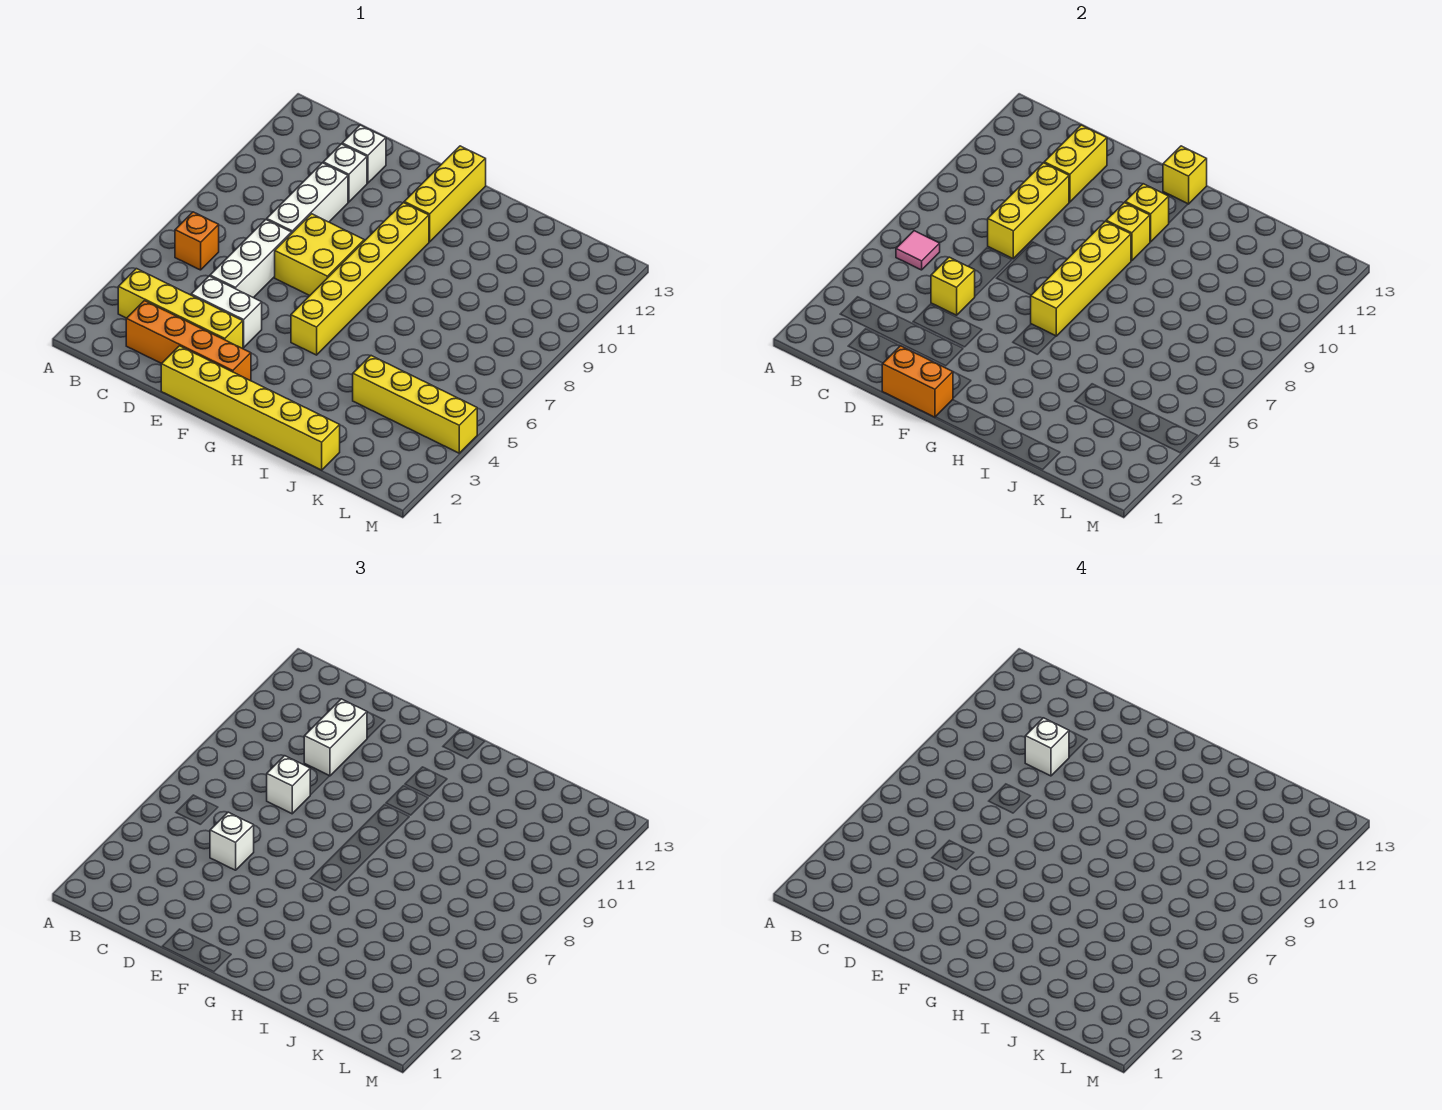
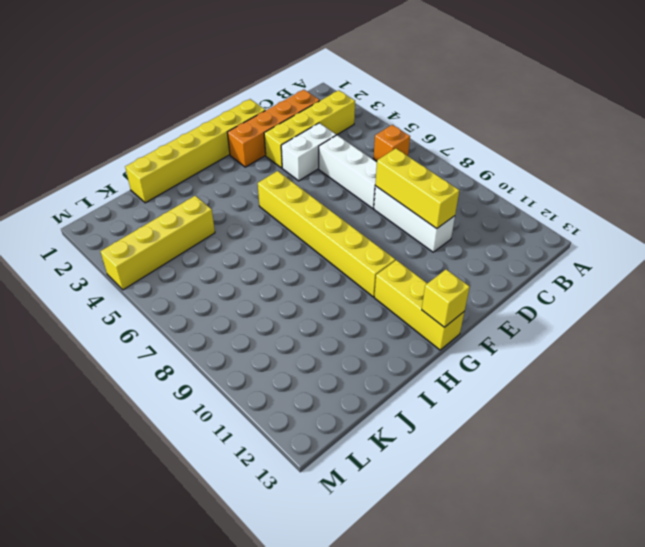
none -> white 1x1 brick [323,144,367,202]
none -> white 1x1 brick [342,125,386,183]
none -> yellow 2x2 brick [275,214,364,296]

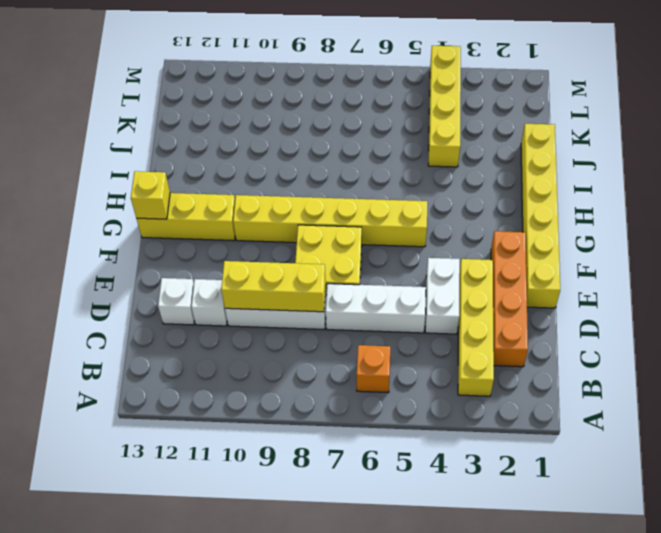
none -> pink 1x1 tile [896,231,940,270]
none -> yellow 1x1 brick [931,257,975,315]
none -> yellow 1x2 brick [1044,125,1107,202]

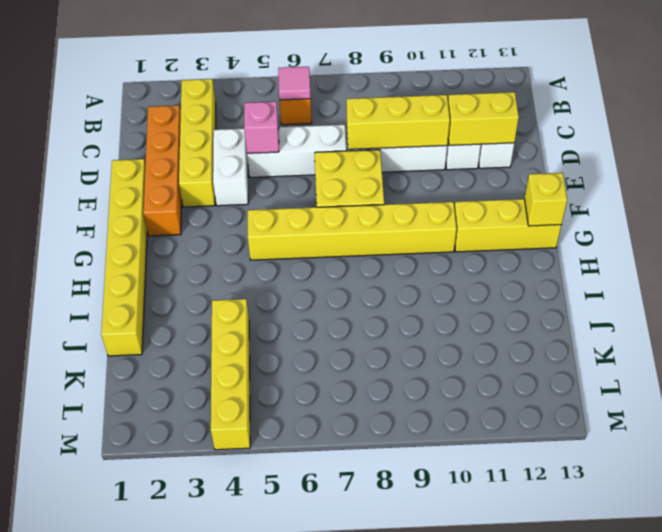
pink 1x1 brick [244,102,279,153] -> yellow 1x1 brick [931,257,975,315]
none -> orange 1x2 brick [882,346,953,417]
none -> yellow 1x4 brick [1031,221,1131,336]
none -> yellow 1x1 brick [1106,203,1150,261]

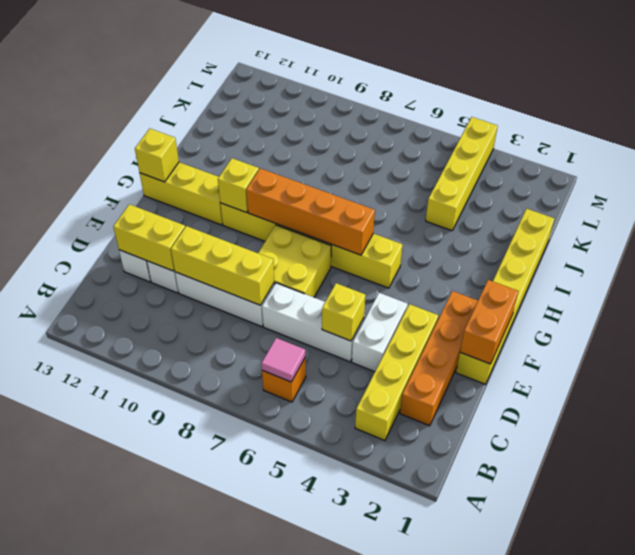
orange 1x4 brick [246,168,375,255] -> yellow 1x4 brick [1031,221,1131,336]
none -> yellow 1x1 brick [1125,184,1169,242]
none -> white 1x1 brick [210,812,254,870]
none -> white 1x1 brick [267,756,310,814]

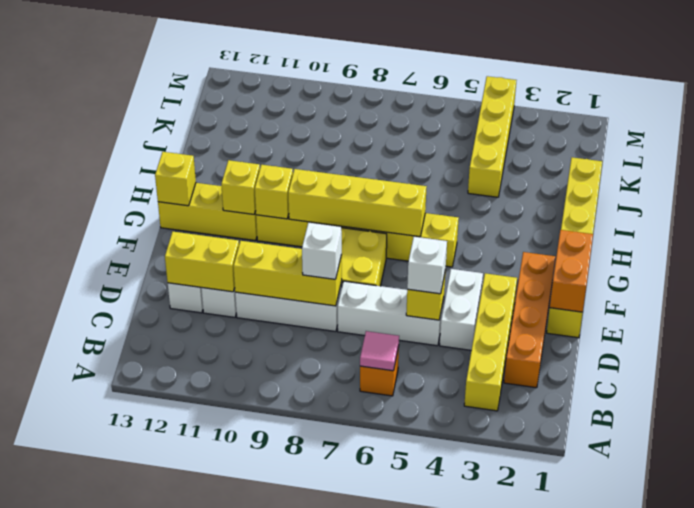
none -> white 1x2 brick [304,699,367,776]
none -> white 1x1 brick [1025,718,1069,776]

